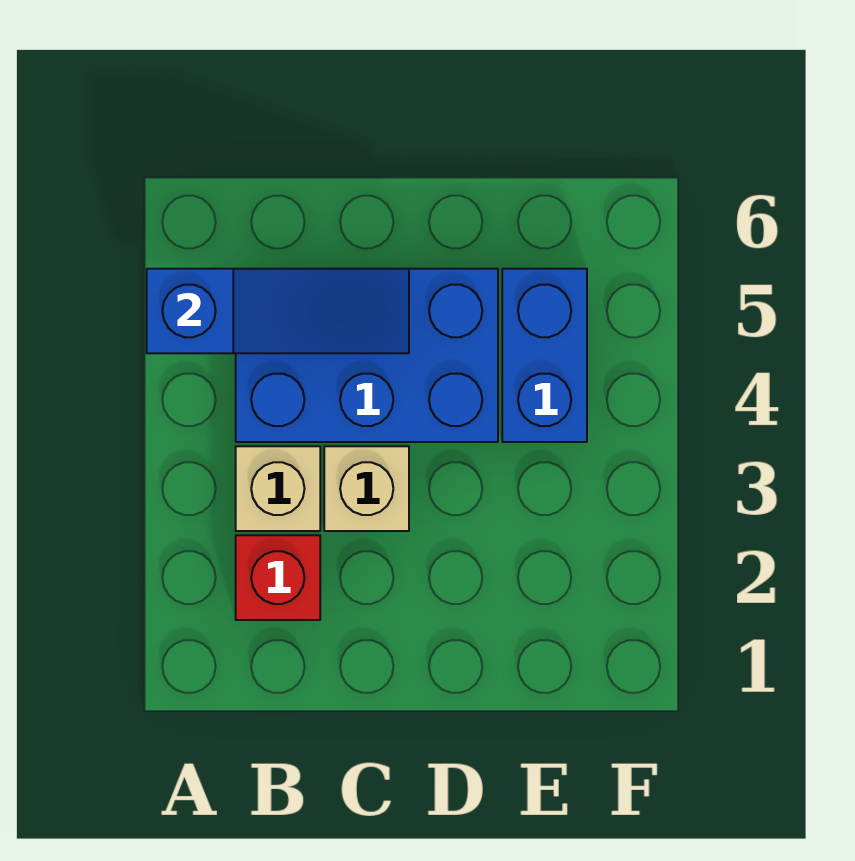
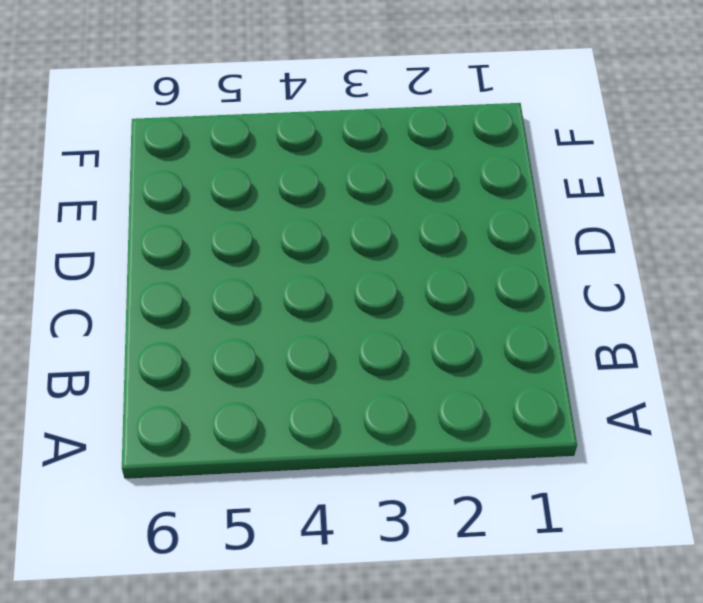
none -> red 1x1 brick [236,535,320,620]
none -> tan 1x1 brick [236,446,320,531]

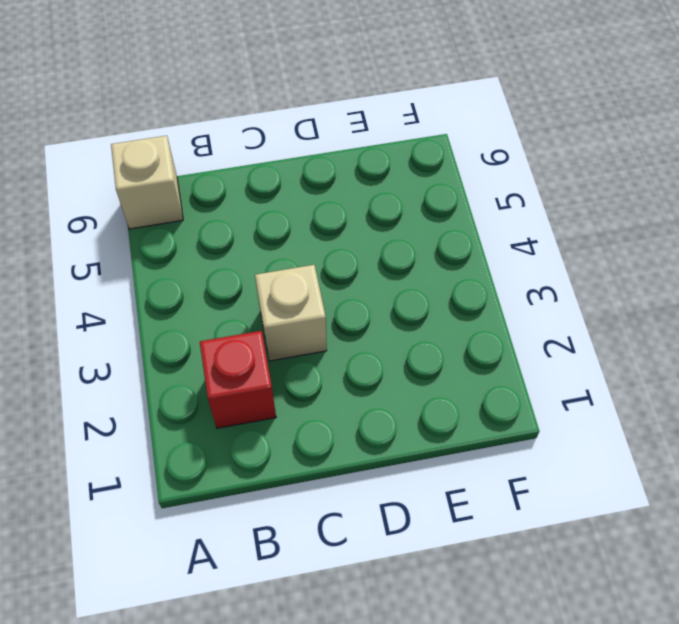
tan 1x1 brick [111,136,183,229] -> tan 1x1 brick moved to [236,446,320,531]
none -> blue 2x3 brick [236,269,498,442]
none -> blue 1x2 brick [502,269,587,442]

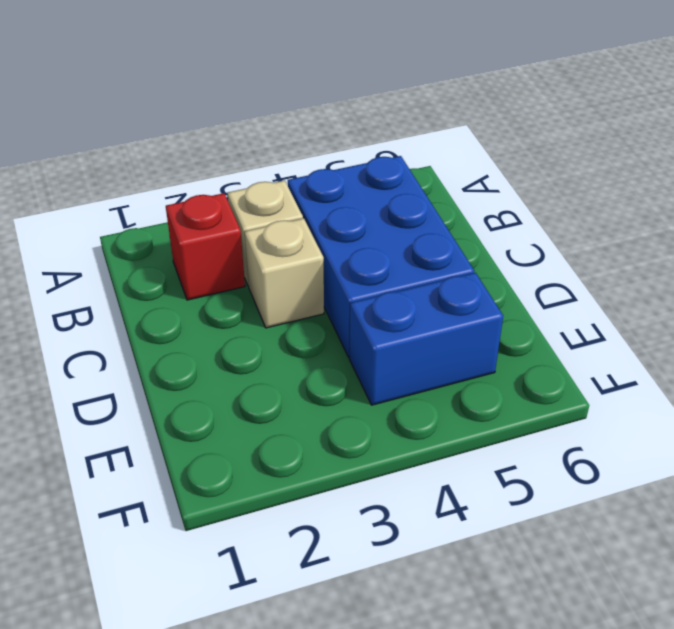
none -> blue 1x3 slope [147,269,409,353]

